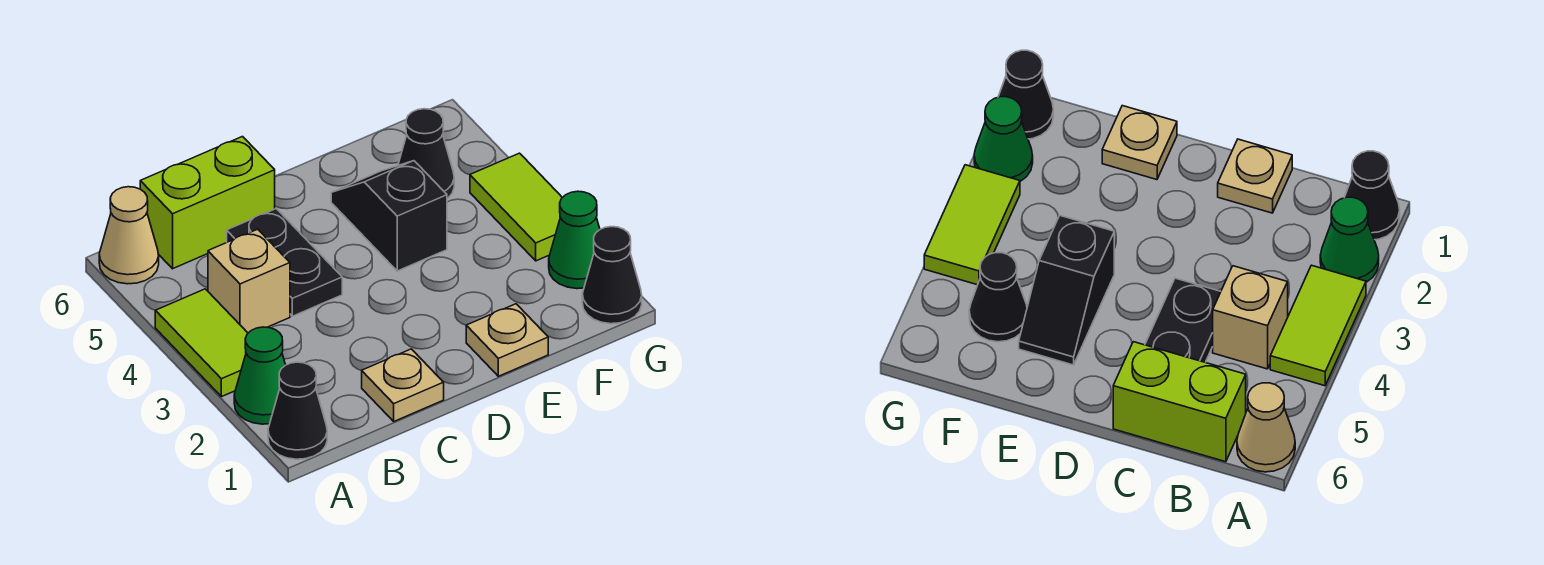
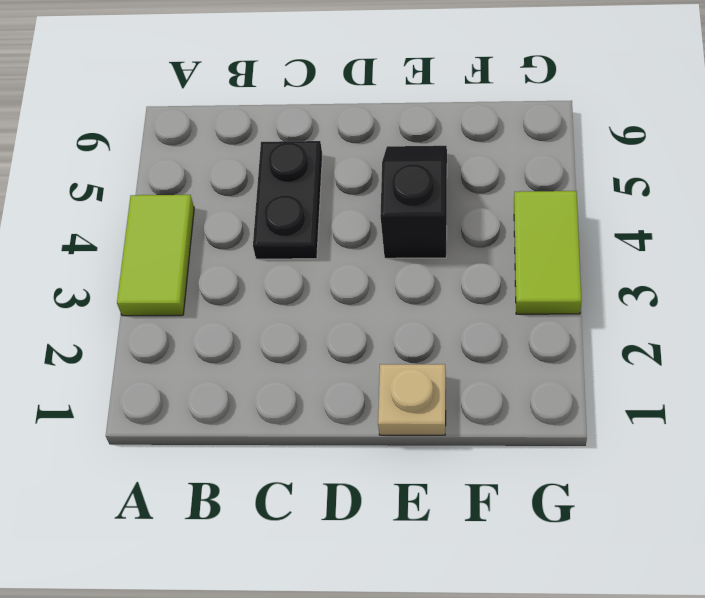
none -> black 1x1 cone [268,362,327,459]
none -> green 1x1 cone [234,327,285,424]
none -> tan 1x1 cone [99,187,159,284]

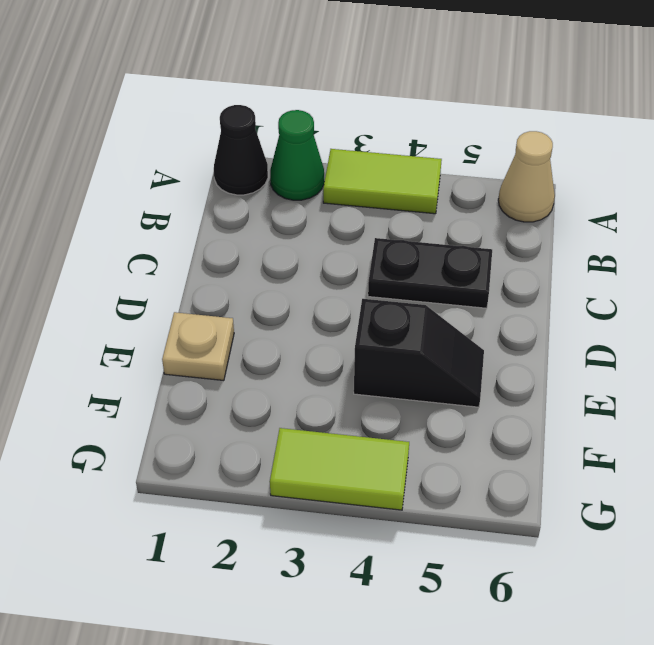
none -> tan 1x1 brick [208,229,290,333]
none -> lime 1x2 brick [140,137,275,269]
none -> tan 1x1 plate [362,349,444,421]

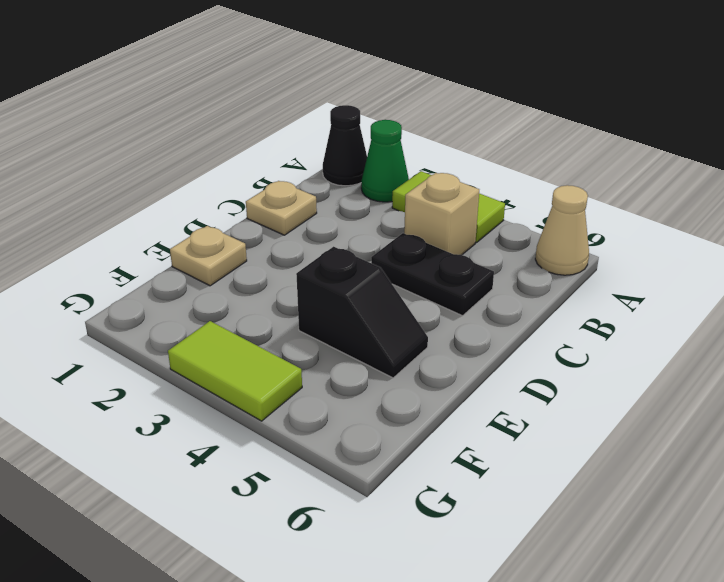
none -> lime 1x2 brick [140,137,275,269]
none -> black 1x1 cone [398,109,454,199]
none -> black 1x1 cone [582,227,642,324]

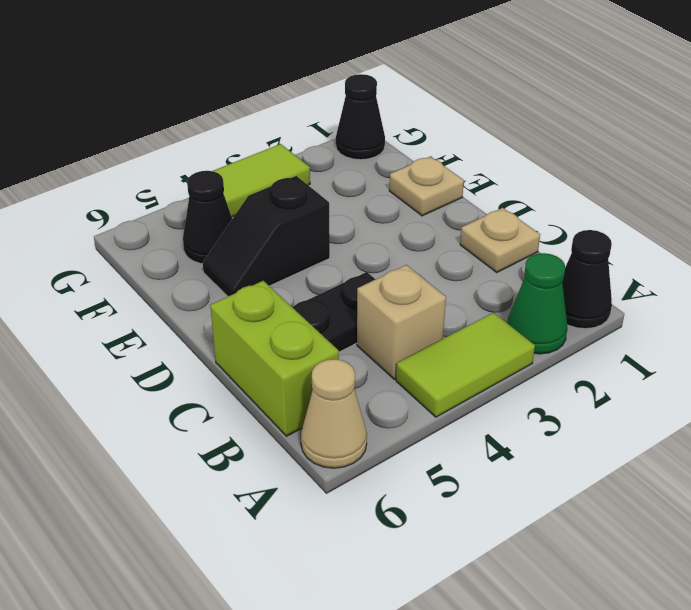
none -> green 1x1 cone [549,191,600,289]

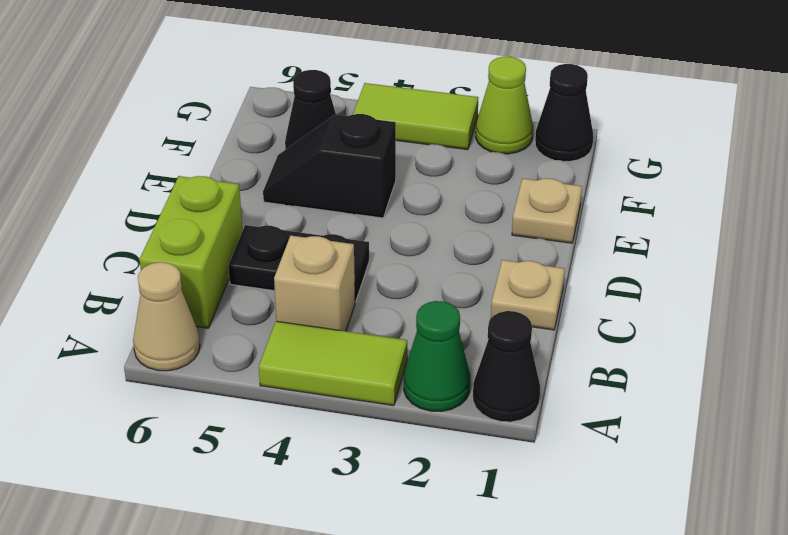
lime 1x1 cone [476,57,533,154] -> green 1x1 cone [549,191,600,289]

